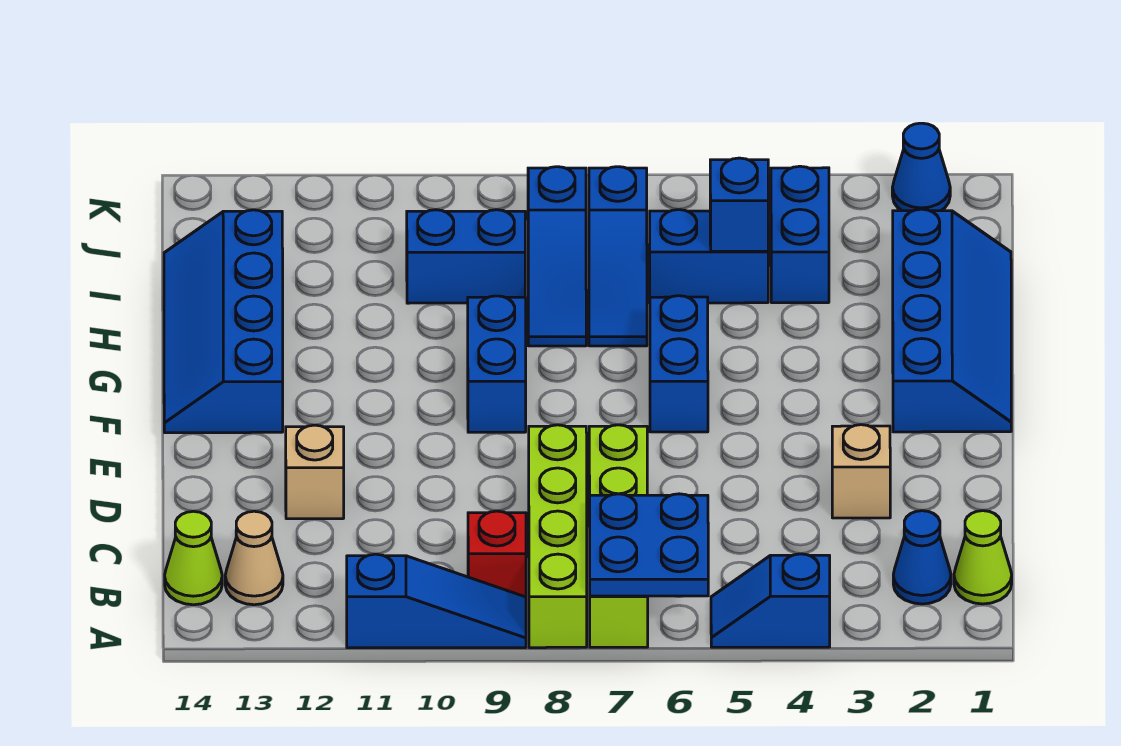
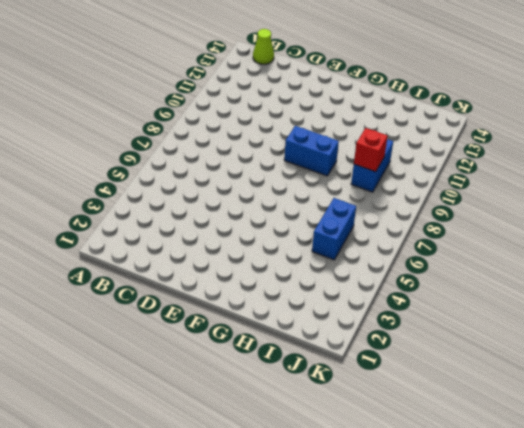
red 1x1 brick [354,128,388,172] -> red 1x1 brick moved to [468,511,526,597]
none -> blue 1x2 slope [711,554,830,647]
none -> lime 1x4 brick [589,425,648,647]
none -> lime 1x4 brick [529,425,587,648]

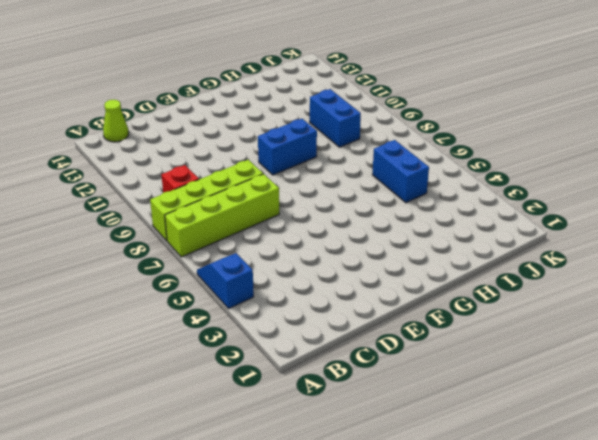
none -> blue 1x3 slope [347,554,526,648]
none -> lime 1x1 cone [954,511,1012,604]
none -> blue 1x1 cone [893,511,951,604]

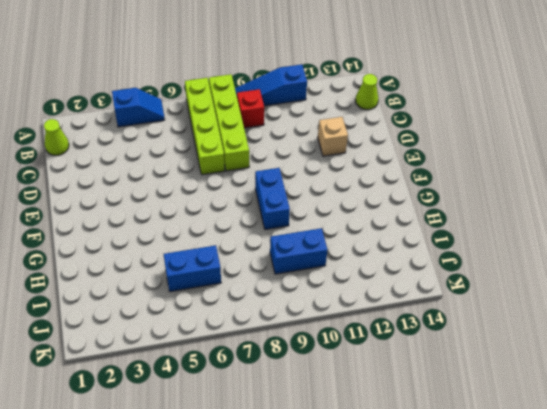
none -> blue 1x1 cone [893,511,951,604]
none -> tan 1x1 cone [225,511,283,605]
none -> tan 1x1 brick [832,425,890,518]

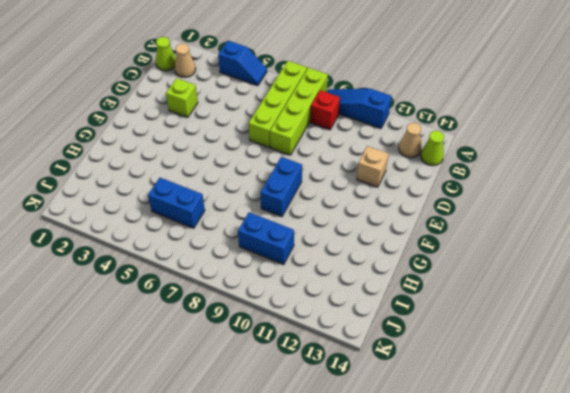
tan 1x1 cone [175,44,196,77] -> blue 1x1 cone [893,511,951,604]
lime 1x1 brick [166,78,198,117] -> tan 1x1 brick [832,425,890,518]
none -> blue 2x4 slope [893,209,1011,432]
none -> blue 1x2 brick [650,296,708,432]
none -> blue 2x4 slope [164,210,283,433]

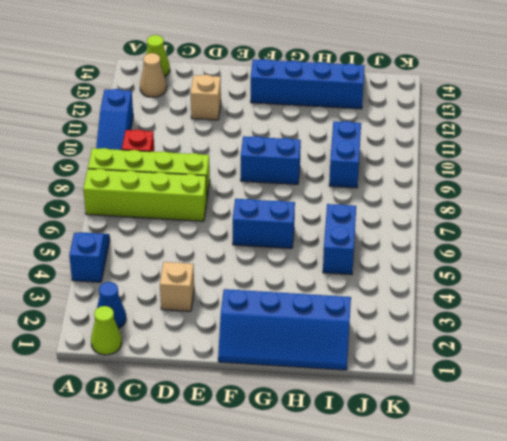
none -> blue 1x3 slope [589,167,647,346]
none -> blue 1x3 slope [528,167,586,346]
none -> blue 1x2 brick [771,166,829,303]

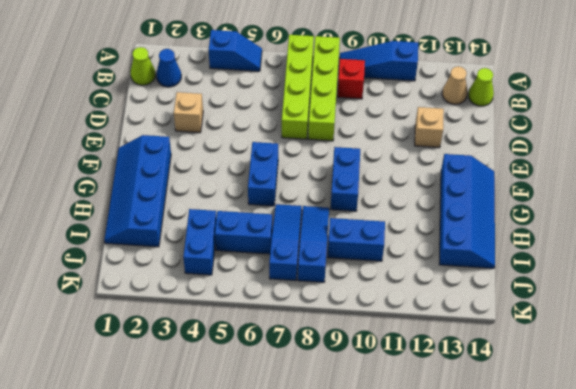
none -> blue 1x1 cone [892,123,950,211]
none -> blue 2x2 plate [590,494,708,596]
none -> blue 1x1 brick [710,158,768,251]

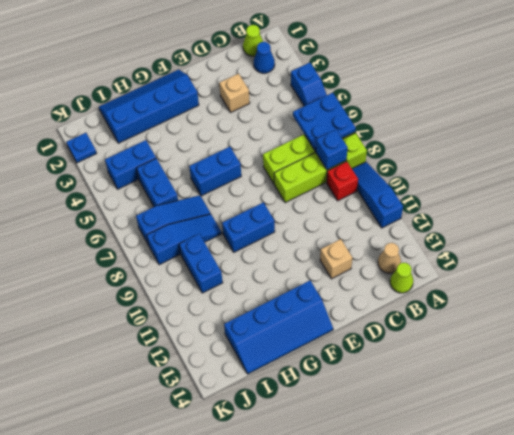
blue 1x1 brick [316,130,348,170] -> blue 1x1 brick moved to [710,158,768,251]
blue 1x1 plate [66,133,96,163] -> blue 1x1 cone [892,123,950,211]

